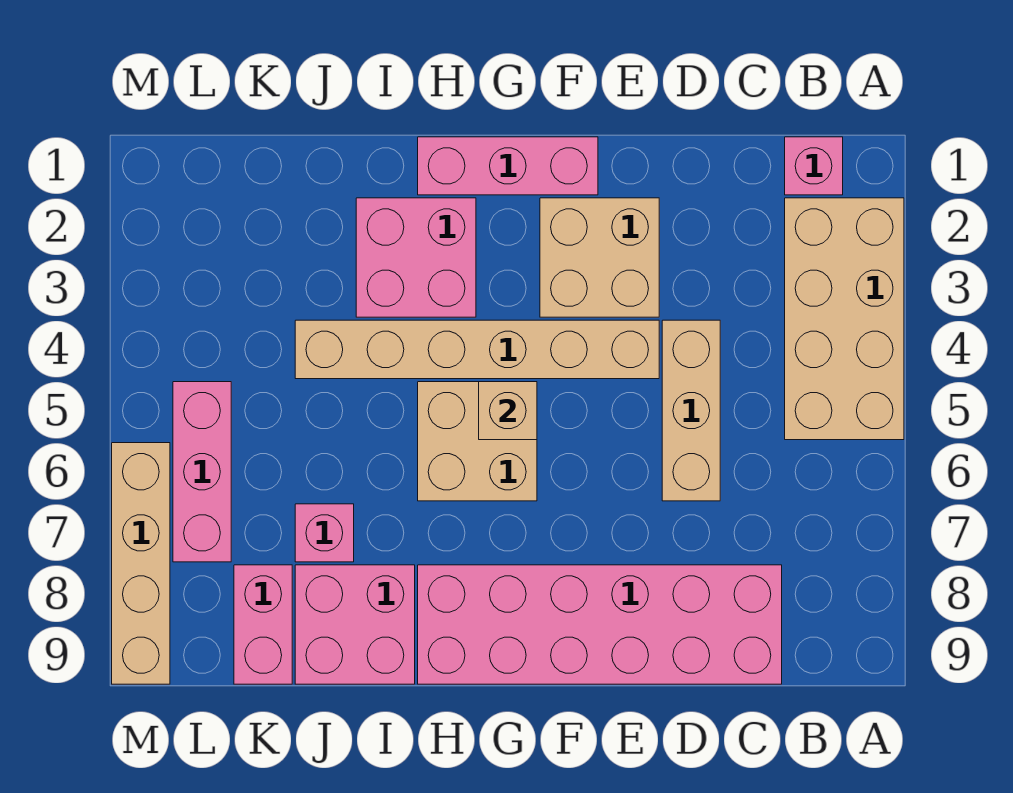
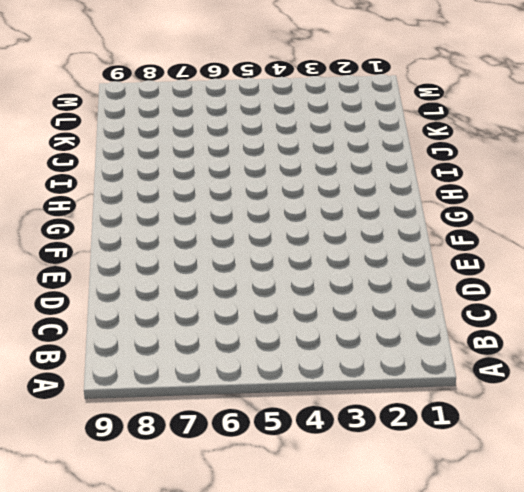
none -> tan 2x4 brick [785,198,904,440]
none -> pink 1x1 brick [785,137,843,195]
none -> pink 2x6 brick [418,565,782,684]

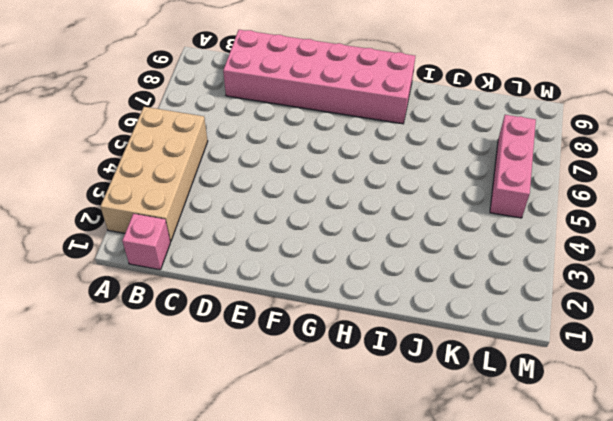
none -> tan 1x3 brick [662,320,720,501]
none -> tan 2x2 brick [540,198,659,317]
none -> tan 1x6 brick [295,320,659,379]

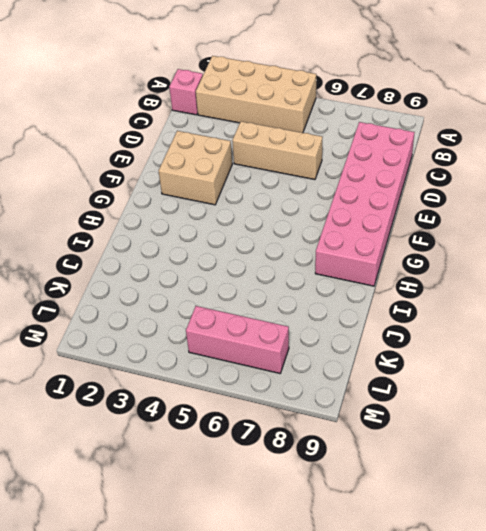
none -> tan 1x6 brick [295,320,659,379]
none -> pink 1x3 brick [418,137,598,195]
none -> tan 2x2 brick [418,382,537,501]

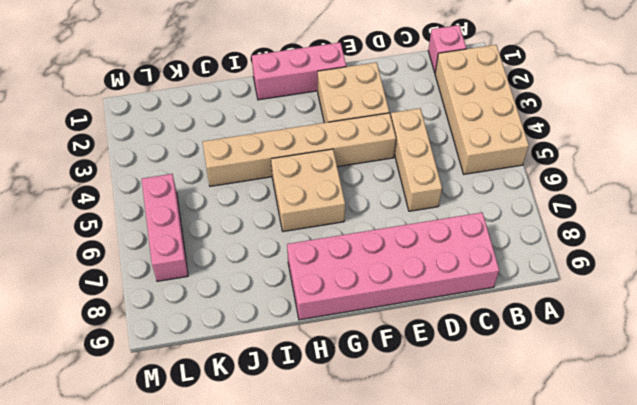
none -> pink 2x2 brick [356,198,476,317]
none -> pink 2x2 brick [295,565,415,684]
none -> pink 1x1 brick [295,504,354,562]

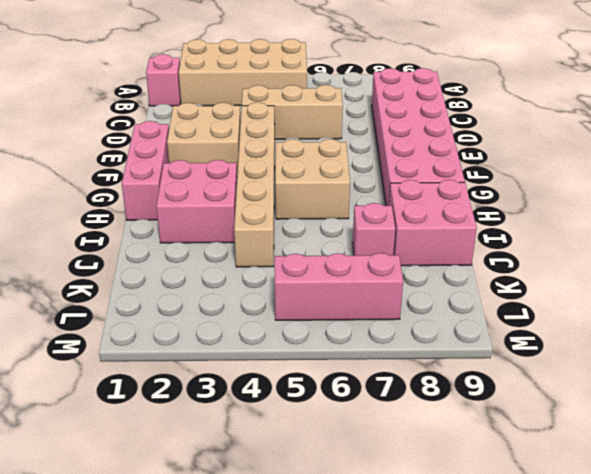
none -> pink 1x2 brick [234,565,292,684]
none -> tan 1x4 brick [112,443,170,684]
none -> tan 1x1 brick [479,382,537,440]

